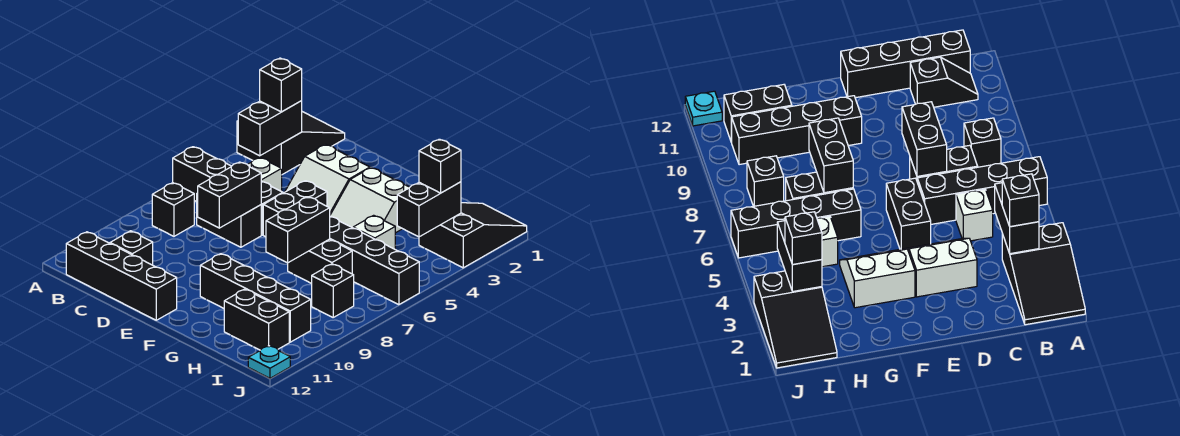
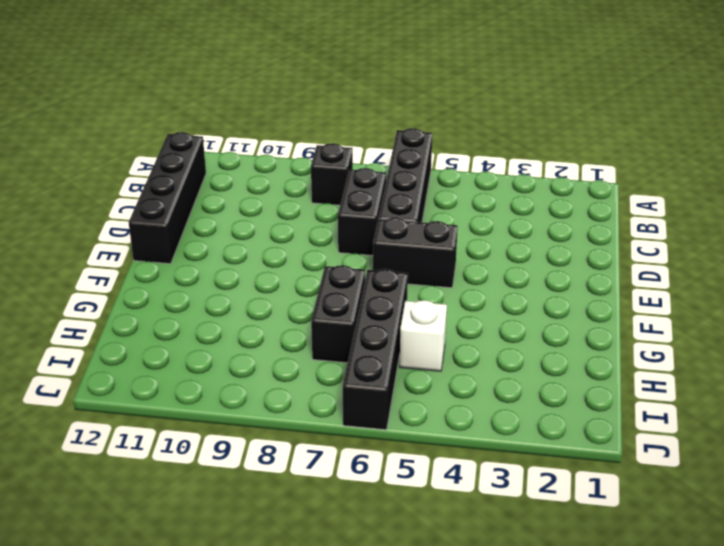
none -> black 2x3 slope [237,112,345,175]
none -> black 1x2 slope [110,231,153,265]
none -> white 1x1 brick [247,158,282,191]

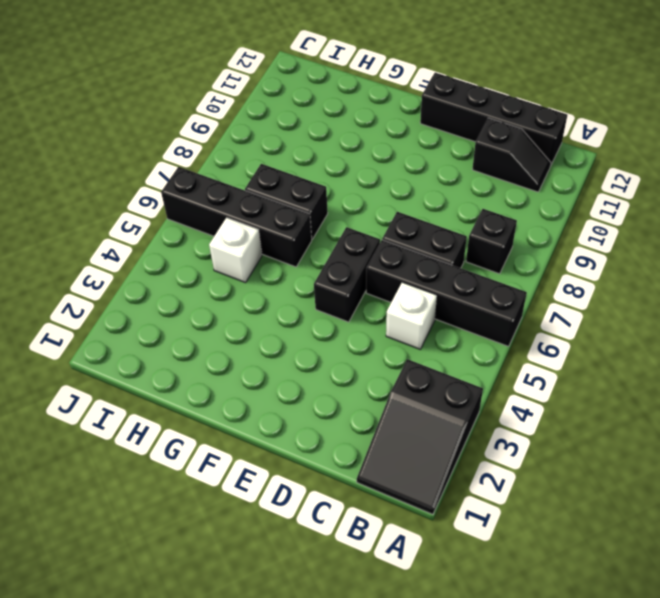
none -> white 2x2 slope [285,144,370,215]
none -> white 2x2 slope [330,168,410,233]
none -> black 1x4 brick [200,254,311,342]

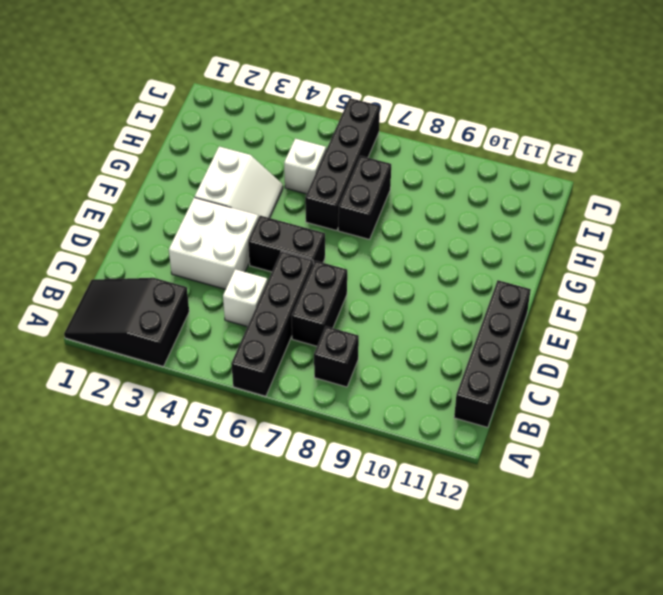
white 2x2 brick [169,197,258,289] -> white 2x2 slope [285,144,370,215]
none -> black 1x2 slope [110,231,153,265]
none -> black 1x4 brick [200,254,311,342]
none -> black 1x2 brick [224,289,289,350]

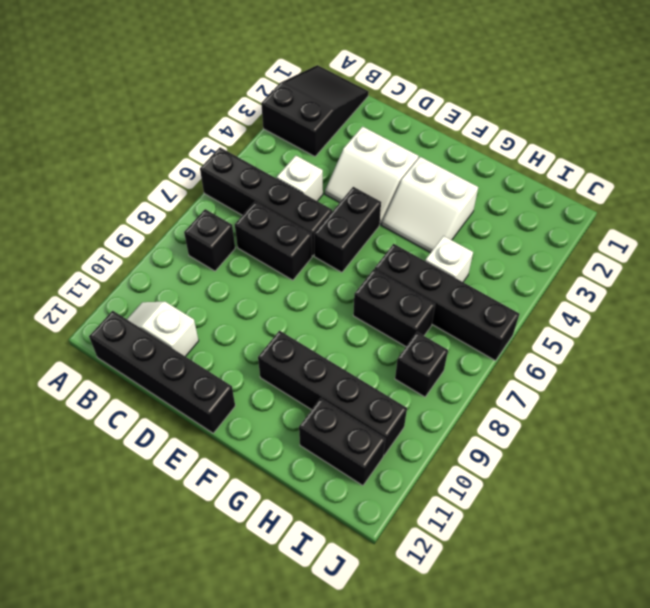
white 1x2 slope [127,302,199,357] -> black 1x2 slope [110,231,153,265]
none -> black 2x3 slope [419,203,527,268]
none -> cyan 1x1 plate [248,346,290,378]
none -> black 1x2 brick [238,101,302,156]

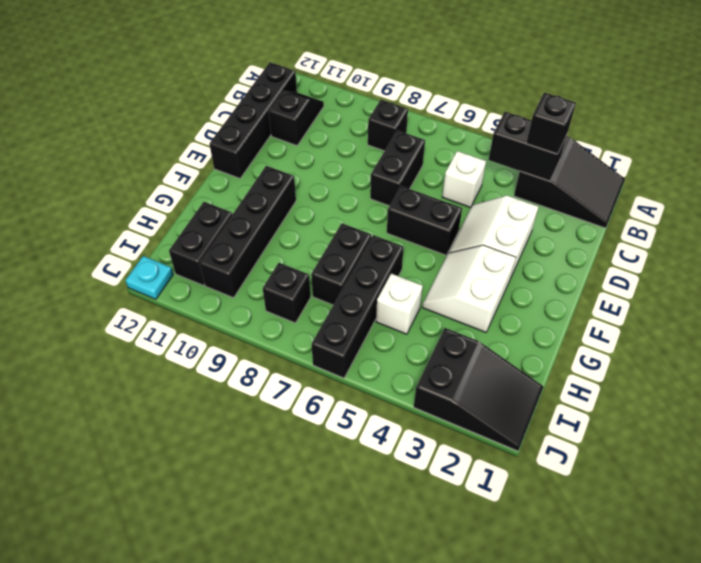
none -> black 1x4 brick [173,147,283,235]
none -> black 1x2 brick [198,162,261,228]
none -> black 1x2 brick [266,197,330,263]

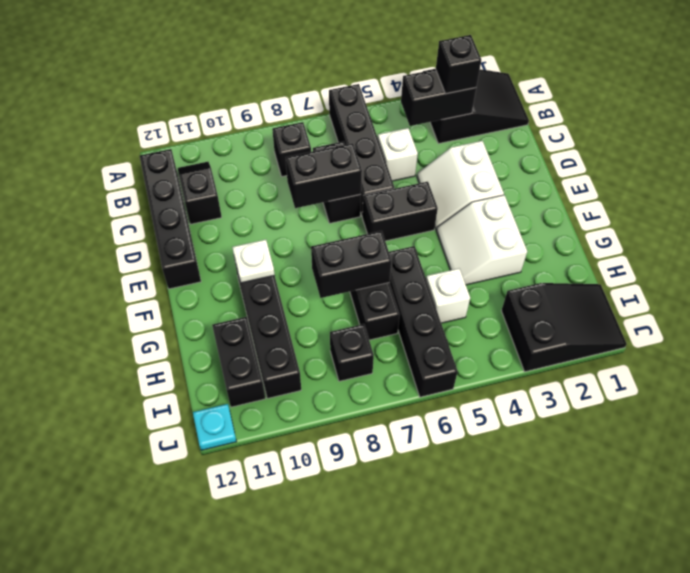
white 1x1 plate [232,240,275,283] -> none
none -> black 1x2 brick [397,182,461,237]
none -> black 1x1 brick [419,139,461,193]

